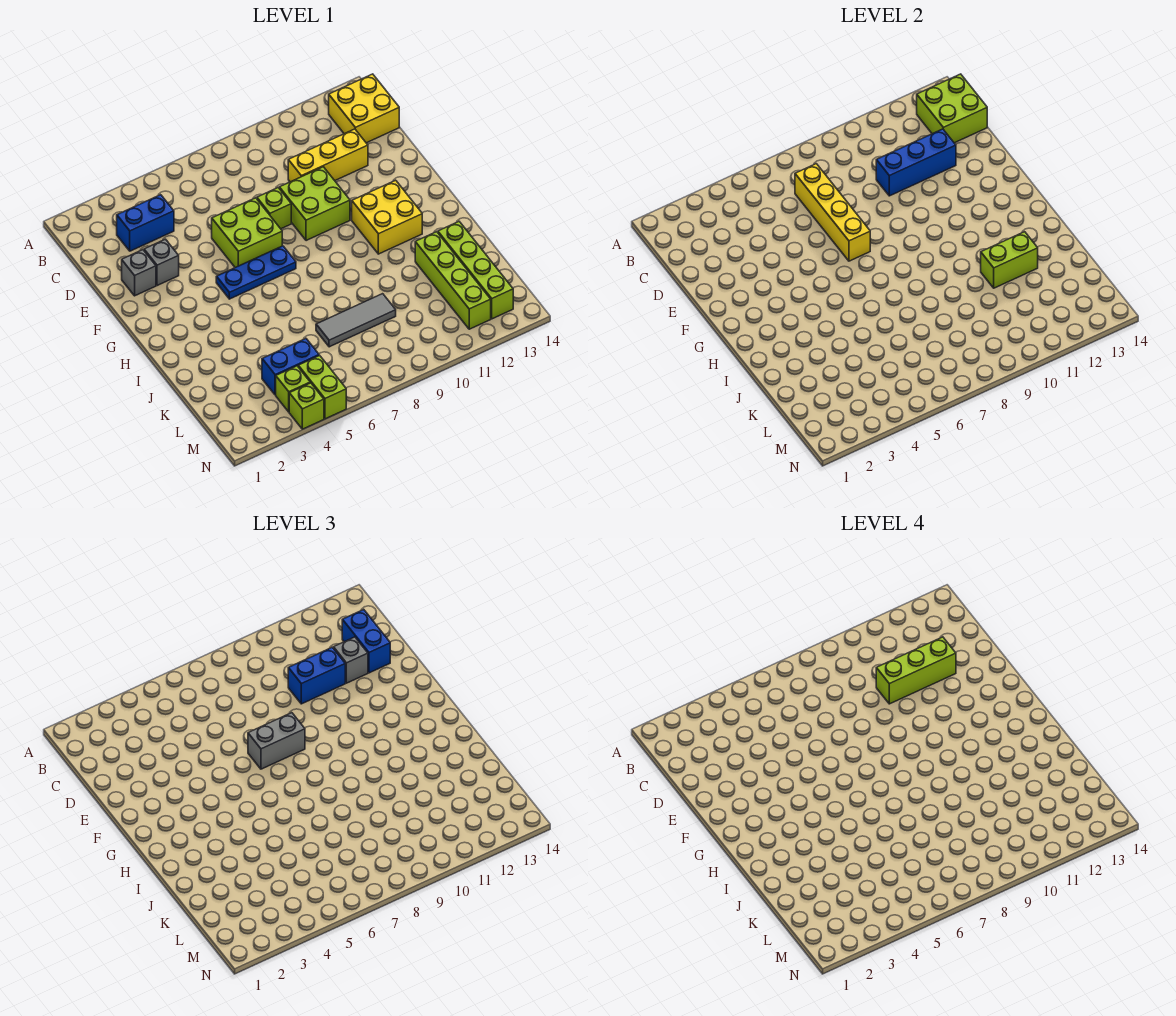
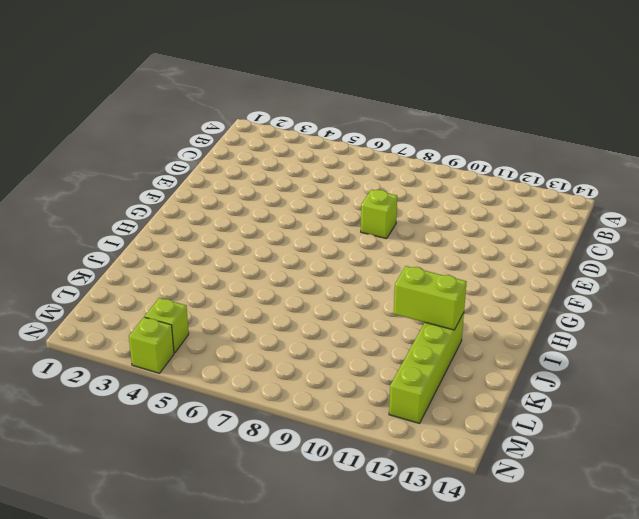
none -> yellow 2x2 brick [329,74,399,143]
none -> blue 1x2 brick [117,195,174,251]
none -> yellow 1x3 brick [288,129,368,182]

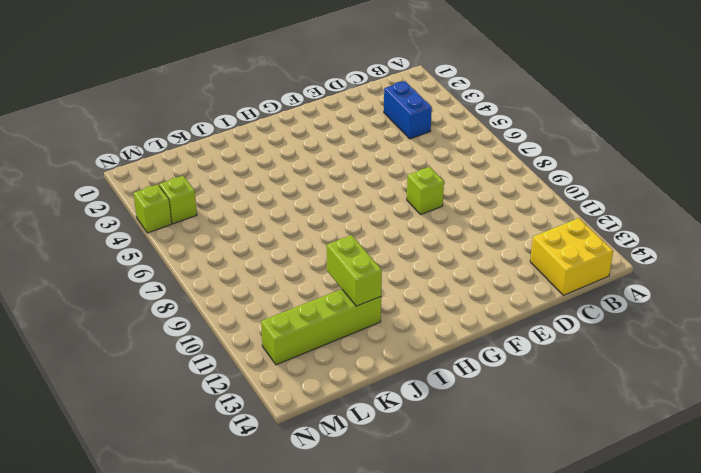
none -> yellow 1x3 brick [288,129,368,182]
none -> grey 1x1 brick [122,250,156,296]
none -> grey 1x1 brick [144,239,179,286]

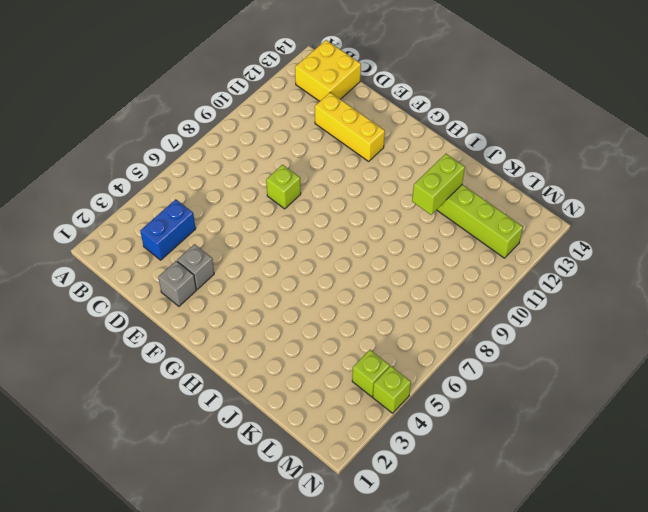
yellow 1x3 brick [315,92,385,161] -> yellow 1x3 brick turned to [288,129,368,182]
none -> lime 2x2 brick [212,198,282,268]
none -> lime 2x2 brick [279,167,350,241]
none -> blue 1x3 plate [216,246,296,299]

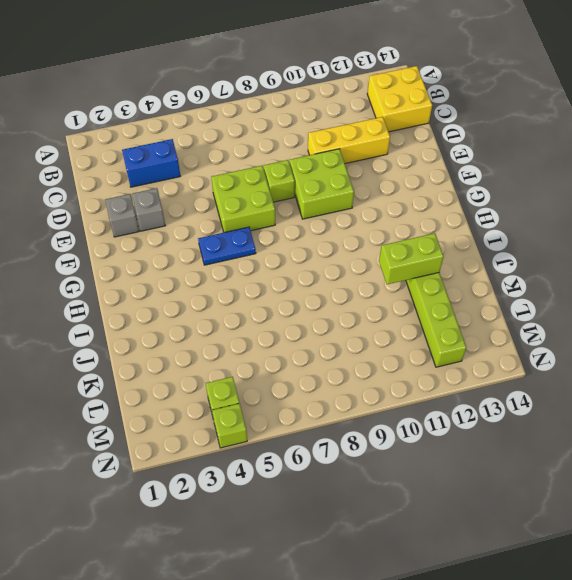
blue 1x2 plate [198,227,256,265] -> blue 1x3 plate [216,246,296,299]
none -> yellow 2x2 brick [352,180,422,254]
none -> lime 1x4 brick [438,222,513,319]
none -> grey 1x3 tile [316,294,396,347]

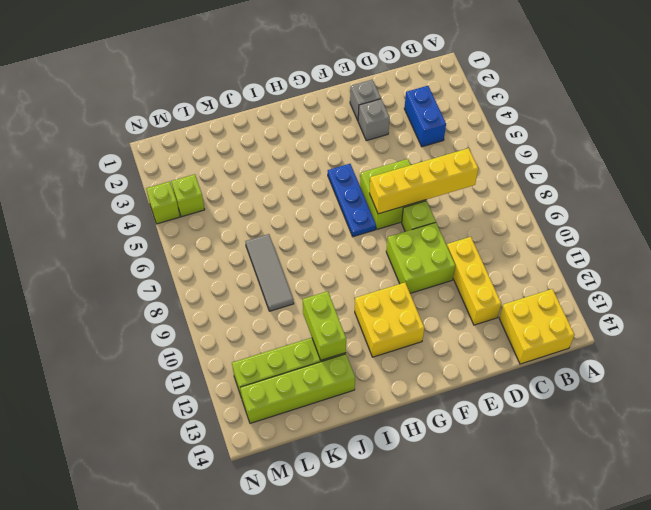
none -> blue 1x2 brick [262,339,319,395]
none -> lime 1x2 brick [298,356,346,419]
none -> lime 2x2 brick [917,74,987,143]

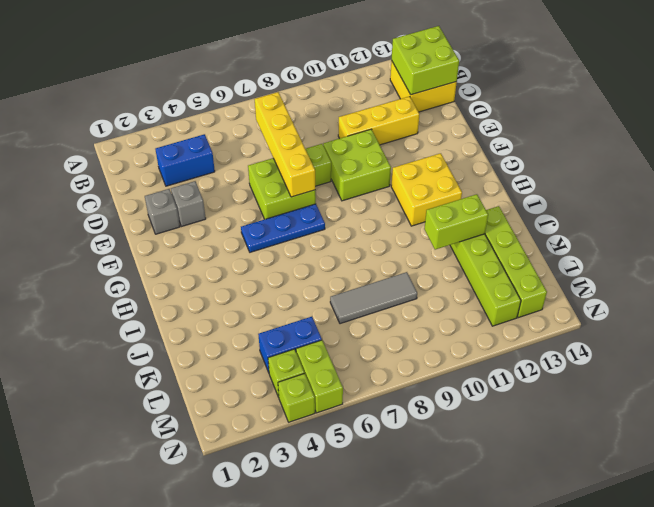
none -> blue 1x3 brick [876,129,956,196]
none -> blue 1x2 brick [342,610,390,673]
none -> blue 1x2 brick [288,647,345,704]

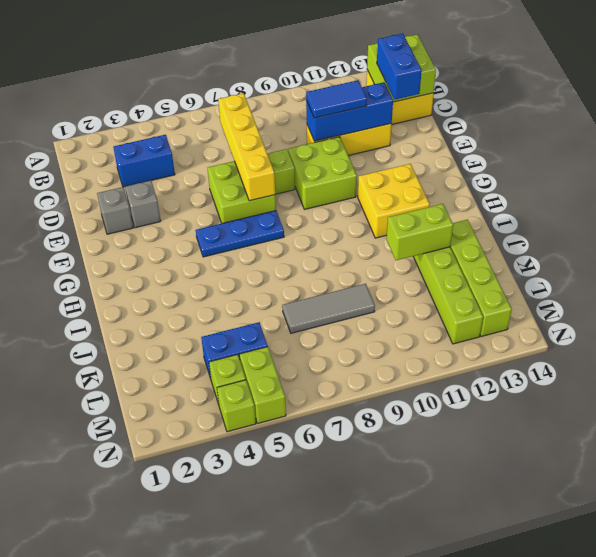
blue 1x2 tile [306,80,367,118] -> blue 1x2 brick [288,647,345,704]
none -> grey 1x1 brick [333,637,368,683]
none -> grey 1x2 brick [248,713,305,769]
none -> lime 1x3 brick [876,637,956,704]

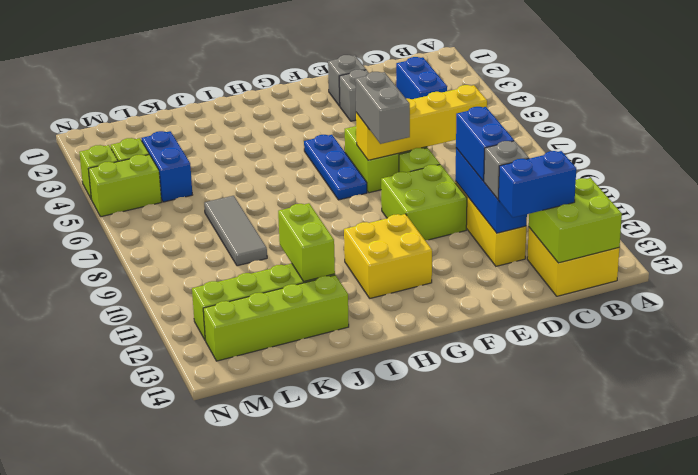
none -> lime 1x3 brick [876,637,956,704]

